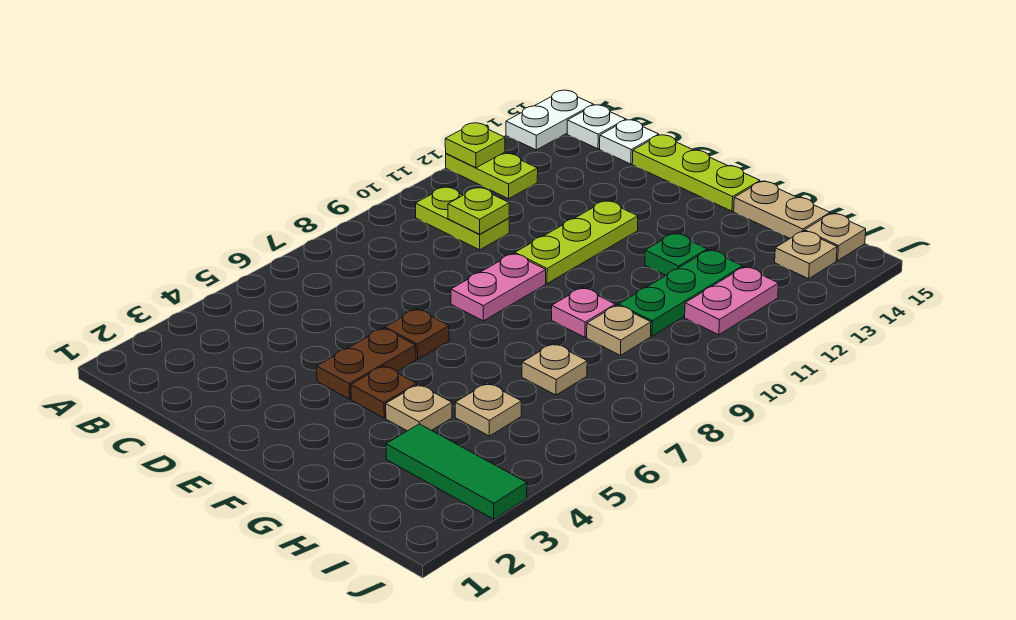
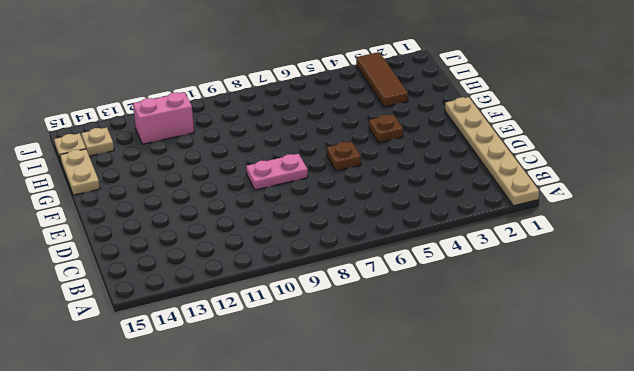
tan 1x6 plate [445,97,539,206] -> none
brown 1x3 tile [356,52,408,107] -> green 1x3 tile [386,424,527,519]
pink 1x2 brick [133,92,194,144] -> pink 1x2 plate [685,267,779,335]
none -> lime 1x2 plate [446,152,538,199]
none -> white 1x2 plate [506,90,594,150]
none -> lime 1x2 plate [416,187,509,250]

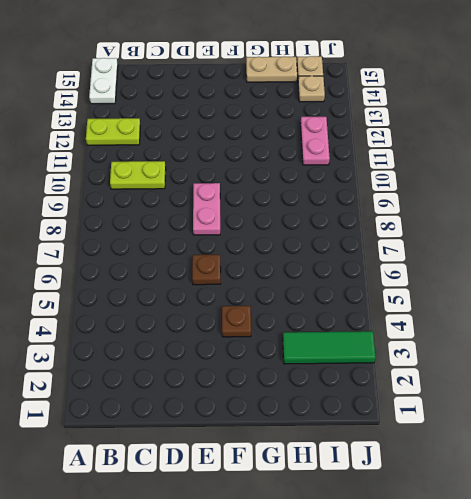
none -> white 1x1 plate [567,105,626,149]
none -> white 1x1 plate [600,120,659,164]
none -> lime 1x3 plate [632,135,760,211]

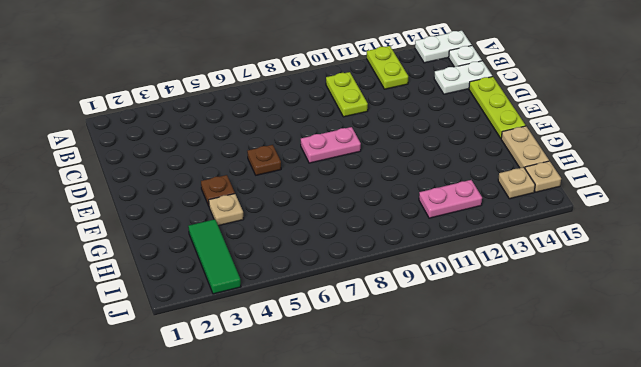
white 1x2 plate [434,61,492,94] -> white 1x1 plate [600,120,659,164]
none -> brown 1x2 plate [317,328,416,399]
none -> lime 1x3 plate [515,201,638,284]
none -> pink 1x1 plate [552,288,615,337]

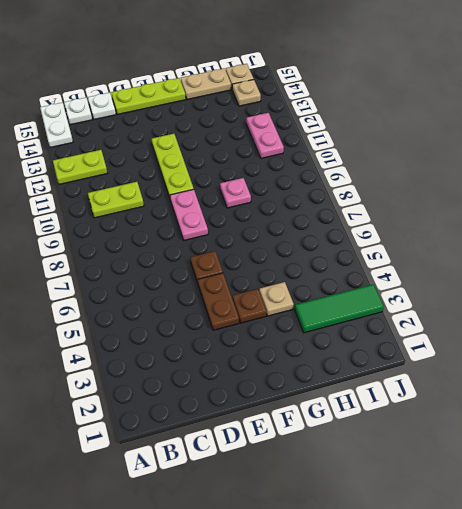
none -> green 1x1 plate [645,233,707,275]
none -> tan 1x1 plate [455,383,521,436]
none -> tan 1x1 plate [522,343,587,395]

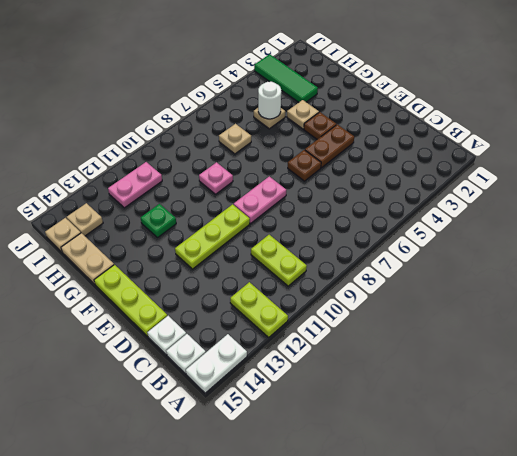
white 1x1 round brick [258,82,281,119] -> none
none -> tan 1x1 plate [587,305,651,355]
none -> green 1x3 plate [618,250,743,336]
none -> lime 1x1 plate [445,123,505,168]

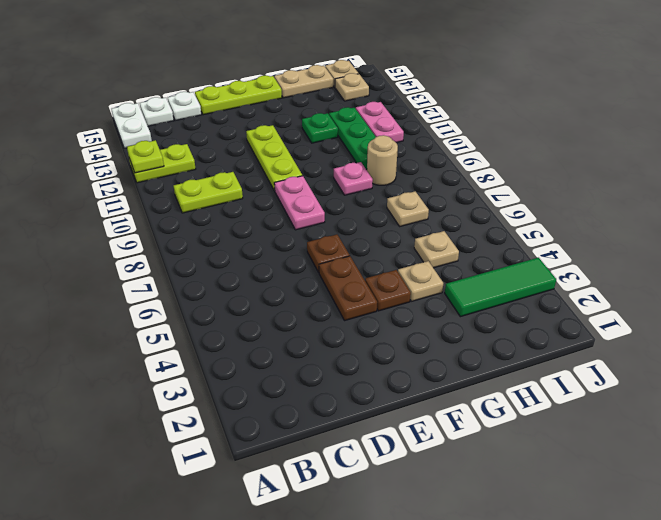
tan 1x1 round brick [367,135,398,185] -> tan 1x1 plate [587,305,651,355]
none -> lime 1x1 plate [448,188,509,234]

